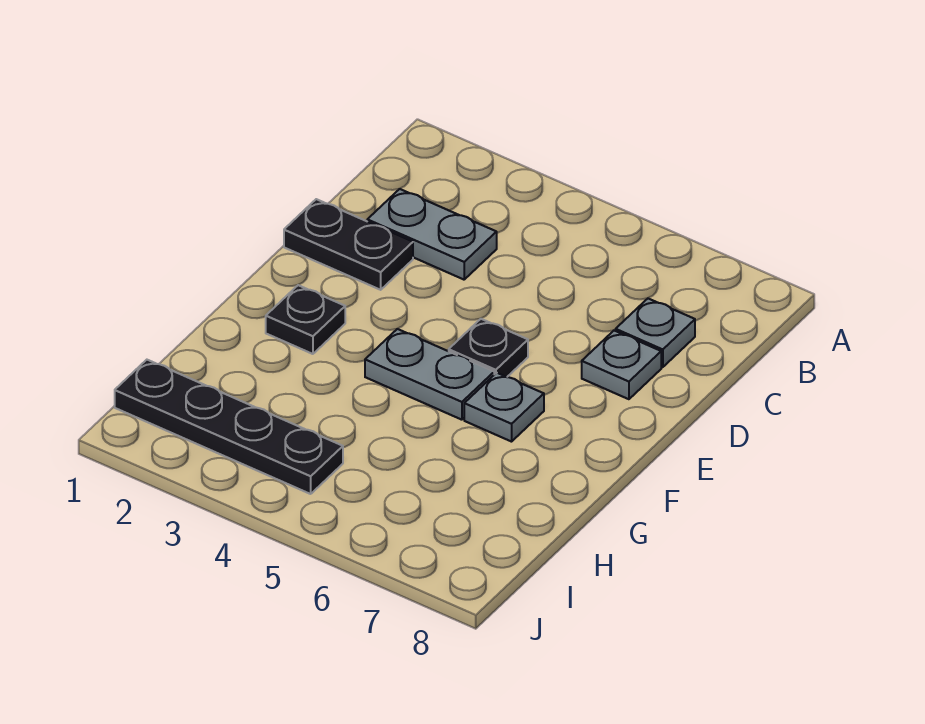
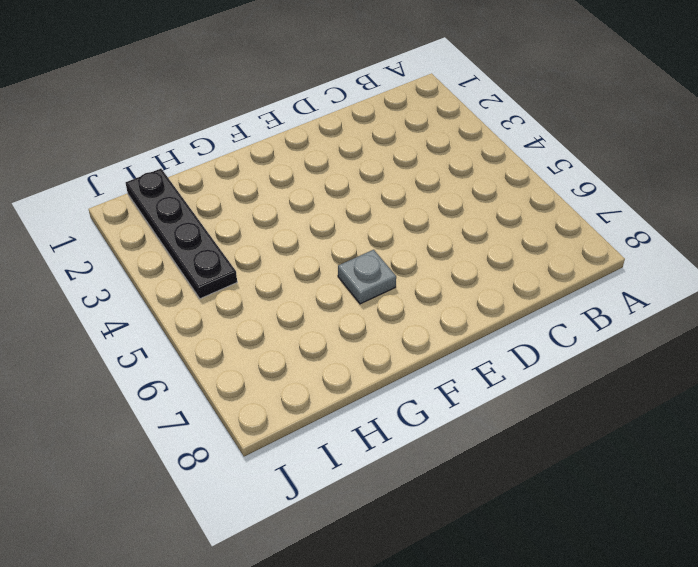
none -> grey 1x2 plate [367,189,497,280]
none -> grey 1x1 plate [616,299,695,367]

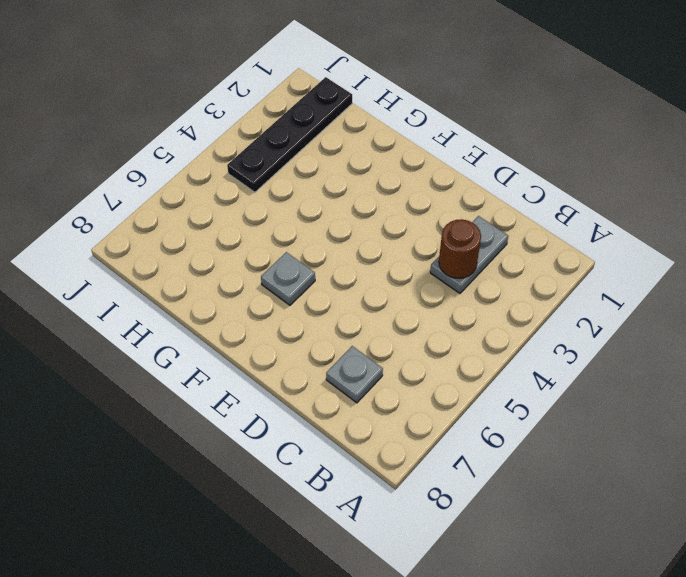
brown 1x1 round brick [439,219,481,278] -> none
none -> black 1x2 plate [284,199,413,290]
none -> grey 1x1 plate [582,331,661,399]

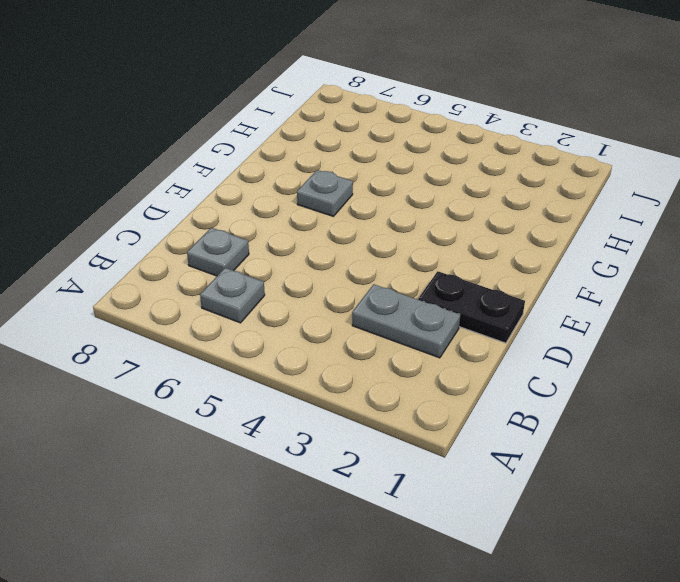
grey 1x1 plate [200,268,265,323] -> grey 1x1 plate moved to [582,331,661,399]
none -> black 1x1 plate [449,319,528,377]
none -> black 1x1 plate [266,285,345,354]

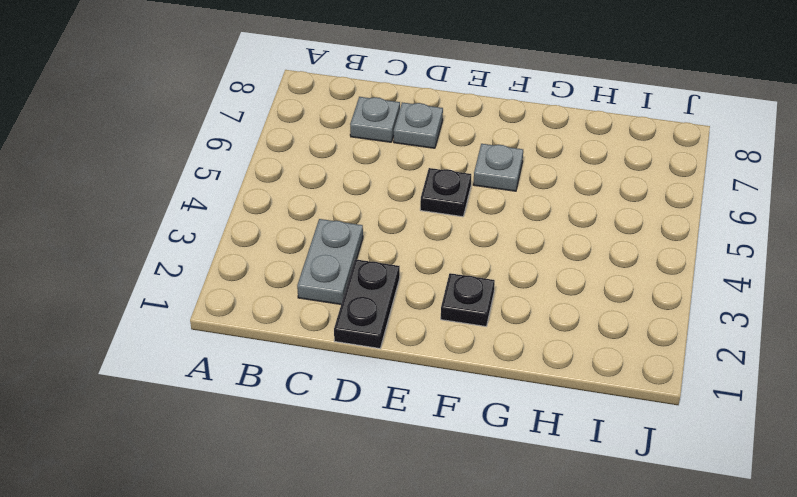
none -> grey 1x2 plate [365,329,494,420]
none -> black 1x4 plate [115,360,343,494]

